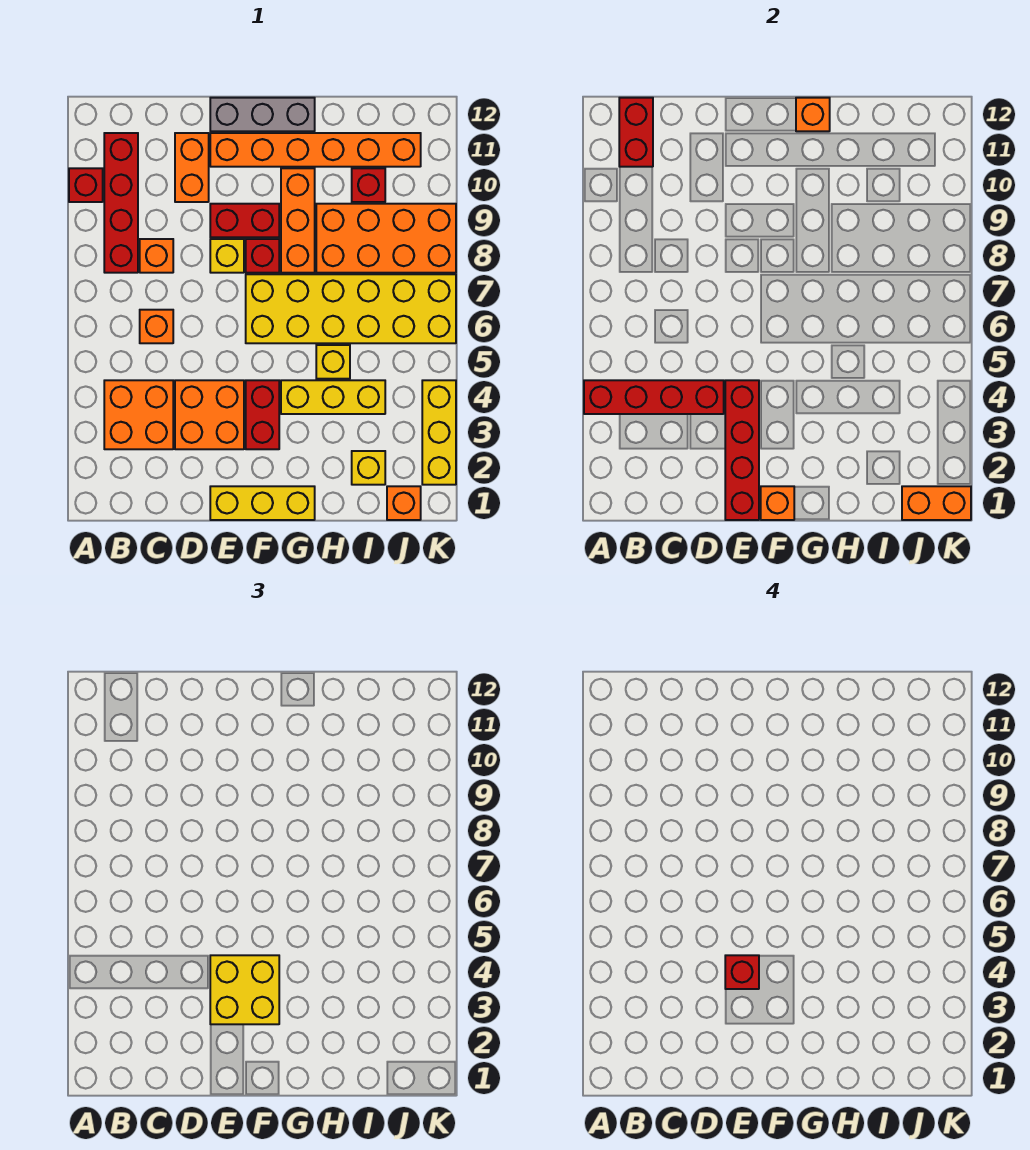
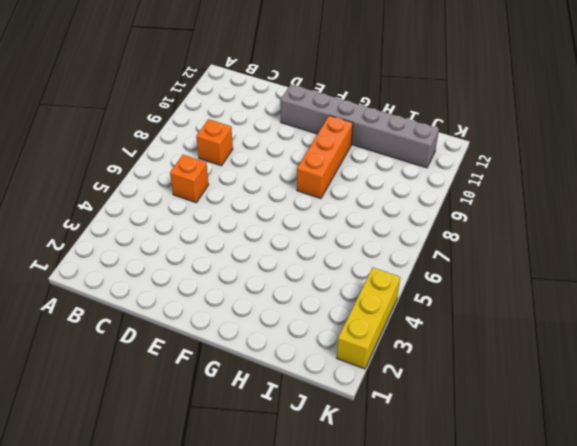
grey 1x6 brick [280,84,439,168] -> orange 1x6 brick [210,133,421,167]
none -> red 1x1 brick [69,168,103,202]
none -> orange 2x2 brick [104,380,173,449]
none -> red 1x4 brick [104,133,138,273]
none -> orange 2x2 brick [175,380,244,449]

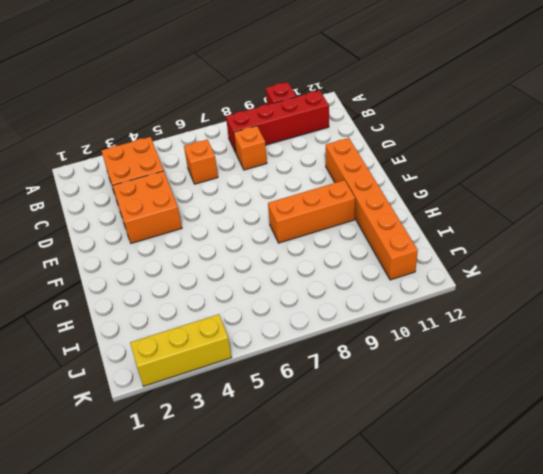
none -> orange 1x2 brick [175,133,209,202]
none -> yellow 1x3 brick [210,486,315,520]
none -> yellow 1x1 brick [210,239,244,273]
none -> red 1x2 brick [210,204,279,237]

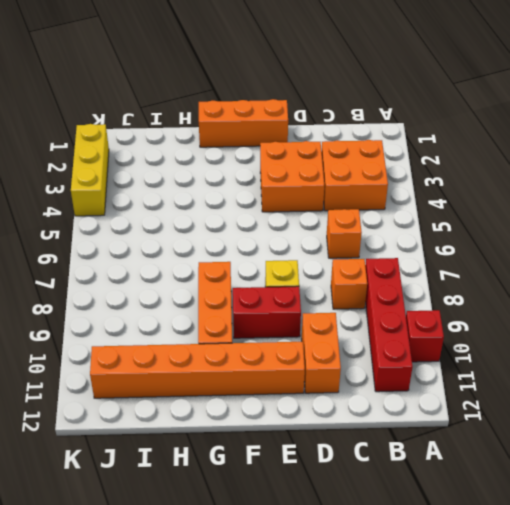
orange 1x3 brick [199,99,288,147] -> yellow 1x3 brick [210,486,315,520]
none -> grey 1x3 brick [210,98,315,131]
none -> red 1x2 brick [246,380,279,449]
none -> yellow 2x6 brick [246,274,456,343]
none -> red 1x1 brick [246,239,279,273]

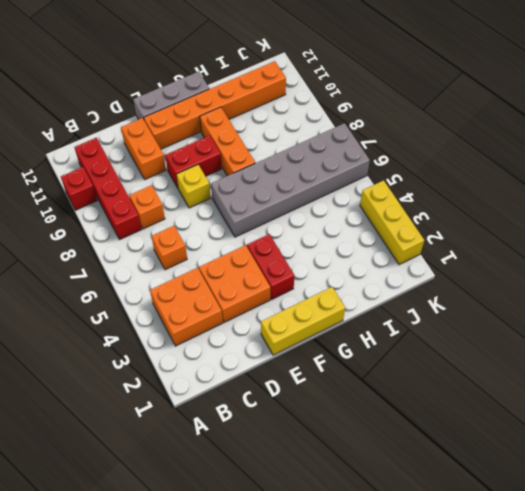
grey 2x6 brick [211,123,370,237] -> yellow 2x6 brick [246,274,456,343]
none -> red 1x1 brick [246,239,279,273]
none -> yellow 1x3 brick [281,380,385,414]
none -> yellow 1x1 brick [316,345,350,379]
none -> orange 2x4 brick [316,204,456,273]

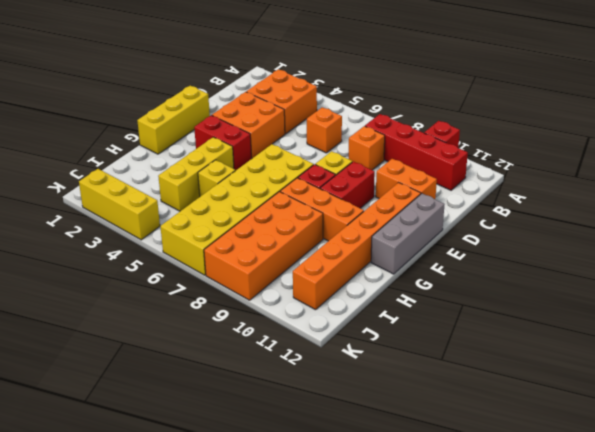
none -> yellow 1x1 brick [352,451,385,485]
none -> red 1x1 brick [352,168,385,202]
none -> orange 1x1 brick [387,486,421,520]
none -> red 1x4 brick [584,380,724,414]

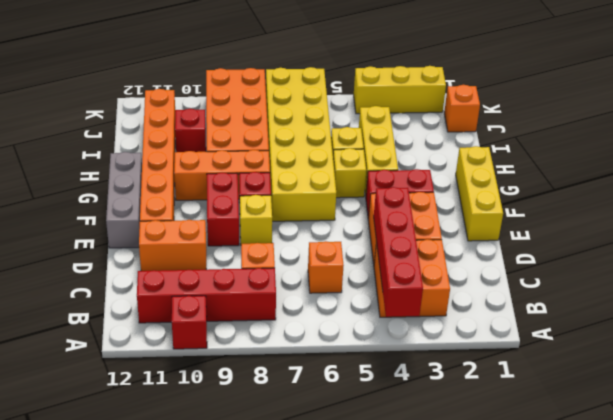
yellow 1x1 brick [333,148,366,198] -> yellow 1x1 brick moved to [352,451,385,485]
none -> red 1x2 brick [619,98,653,167]
none -> red 1x4 brick [725,380,759,520]
none -> orange 1x1 brick [761,486,794,520]
none -> orange 1x1 brick [796,98,830,131]

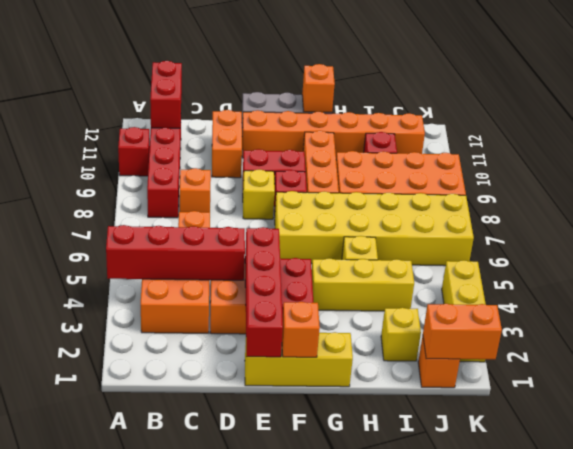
none -> yellow 2x2 brick [210,955,279,1024]
none -> red 1x1 brick [725,955,759,989]

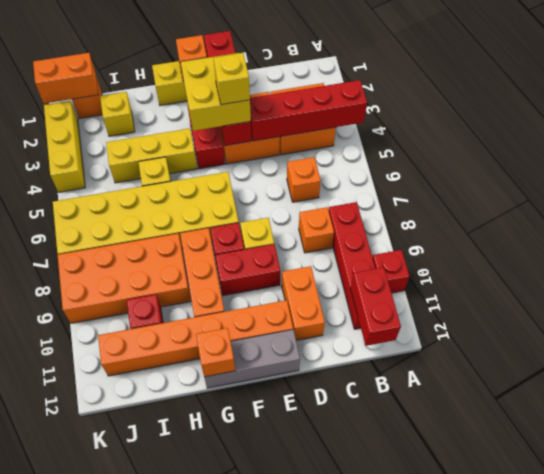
yellow 1x1 brick [214,53,250,105] -> red 1x1 brick [725,955,759,989]

